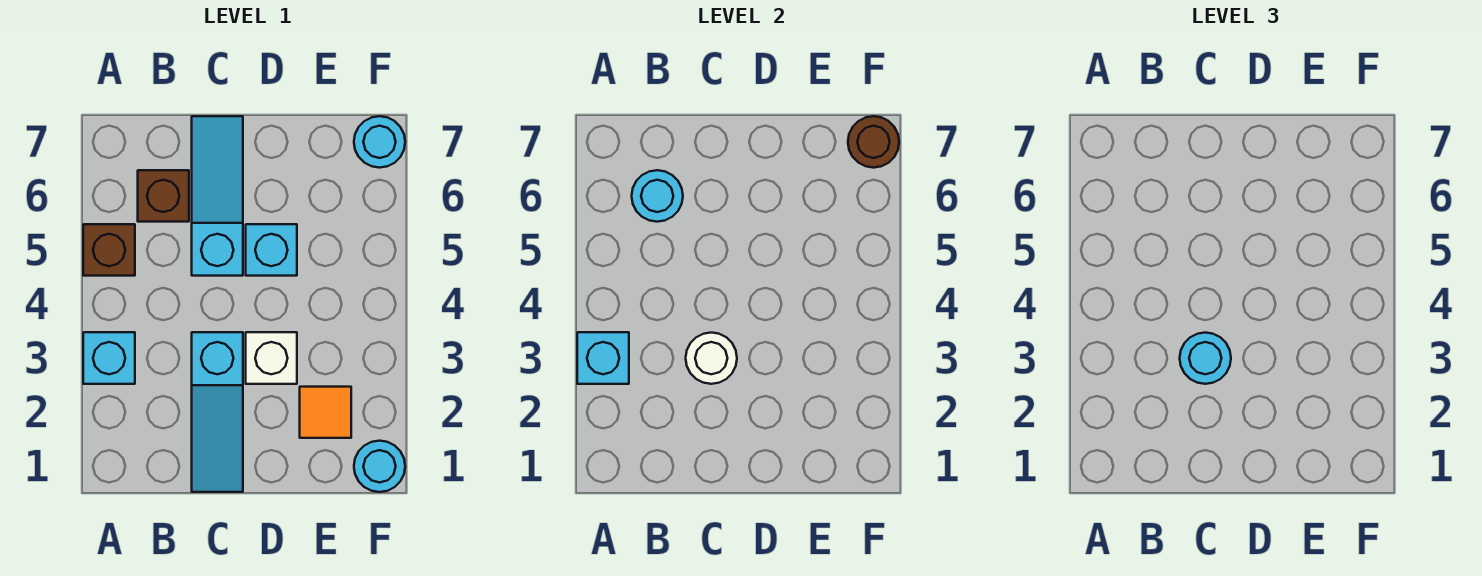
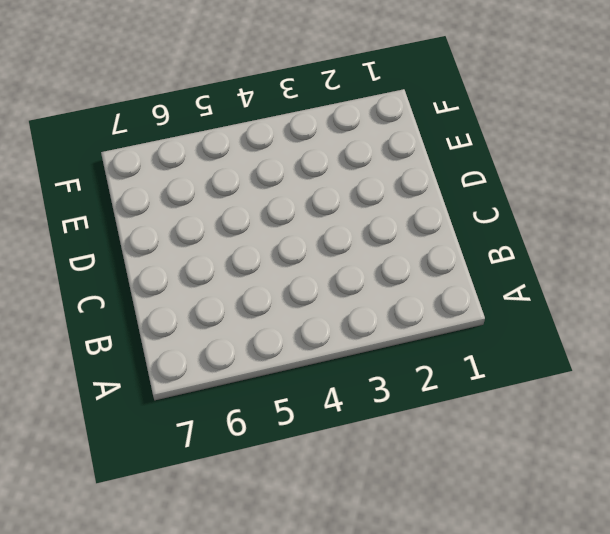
none -> cyan 1x1 brick [83,332,135,384]
none -> brown 1x1 brick [83,224,135,276]
none -> brown 1x1 brick [138,170,189,222]

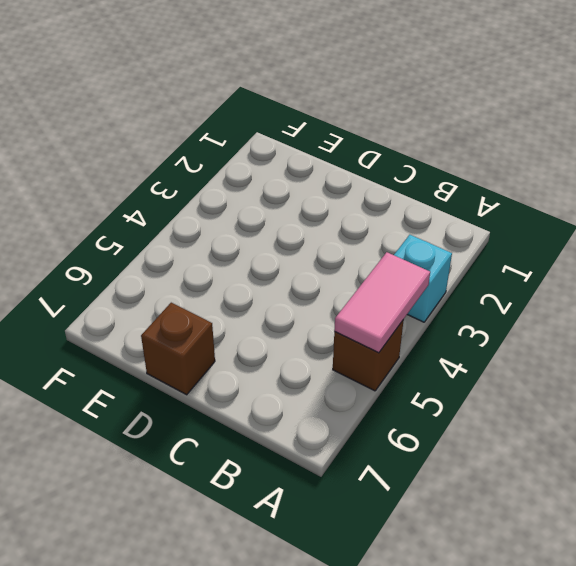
pink 1x2 tile [334,252,430,353] -> none
brown 1x1 brick [141,303,215,395] -> brown 1x1 brick moved to [138,170,189,222]
none -> cyan 1x3 slope [192,332,243,492]
none -> cyan 1x3 slope [192,116,243,276]
none -> white 1x1 brick [246,332,297,384]

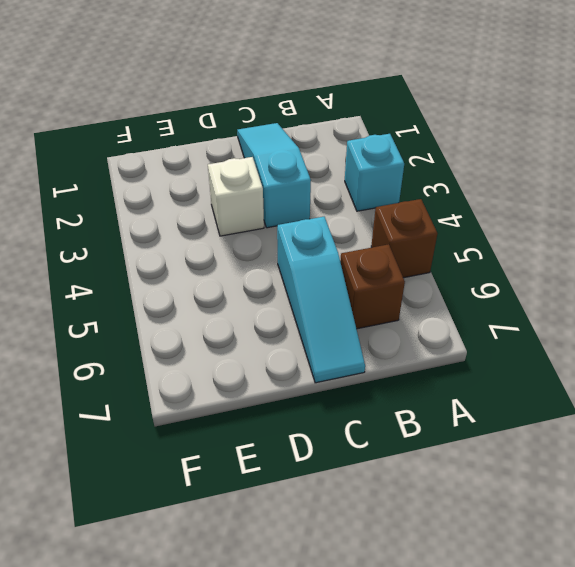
none -> cyan 1x1 brick [246,224,297,276]
none -> orange 1x1 tile [300,387,351,438]
none -> cyan 1x1 round brick [354,441,405,492]

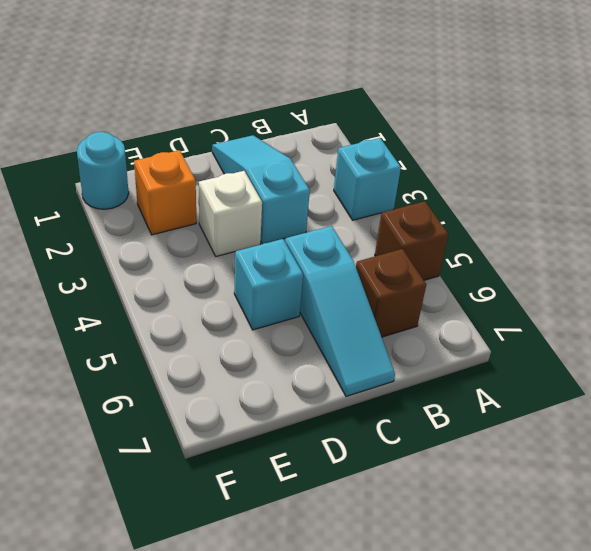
orange 1x1 brick [134,150,196,235] -> orange 1x1 tile [300,387,351,438]
none -> cyan 1x1 round brick [354,116,405,168]
none -> cyan 1x1 brick [577,332,629,384]
none -> cyan 1x1 round brick [632,170,683,222]

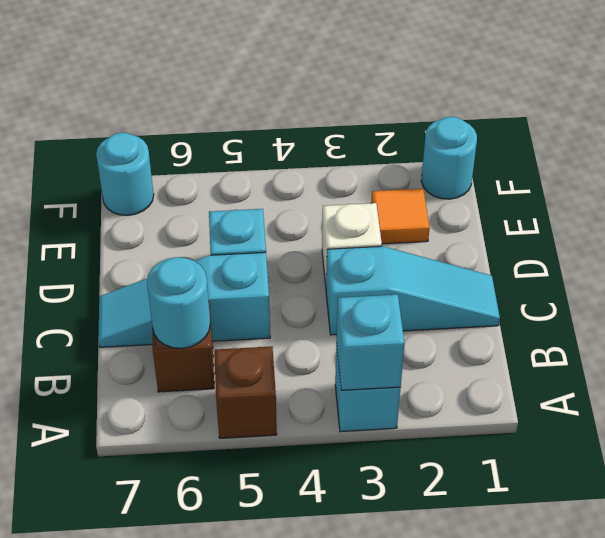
none -> white 1x1 round brick [686,333,737,384]
none -> brown 1x1 round brick [848,116,899,168]
none -> cyan 1x1 round brick [1180,333,1231,384]

